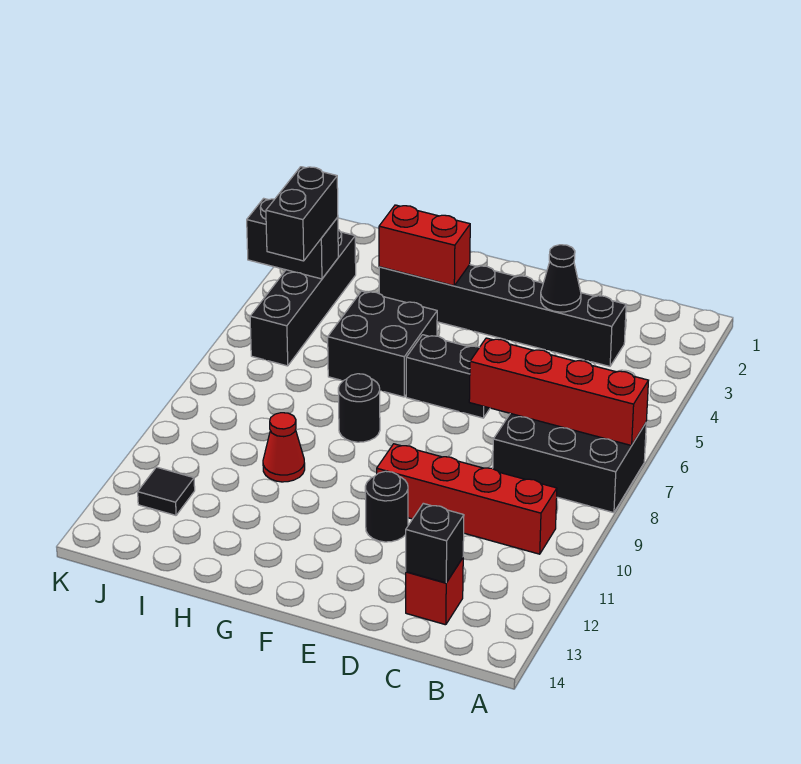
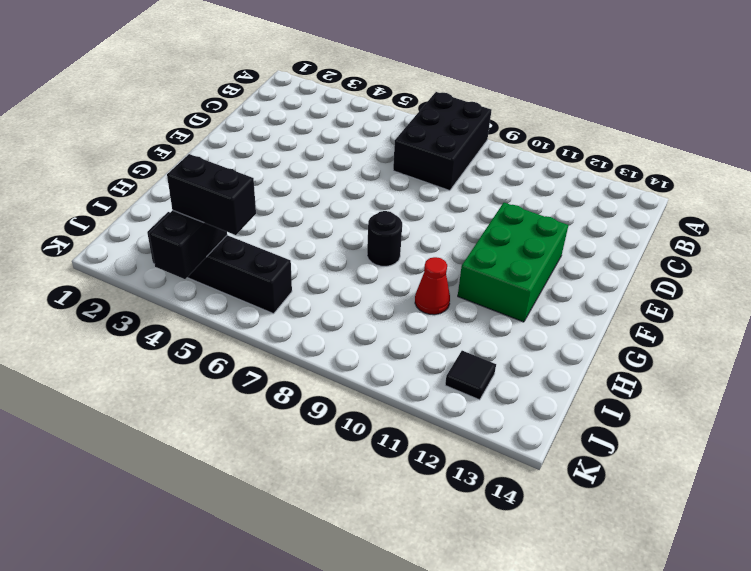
green 2x3 brick [458,203,568,322] -> black 1x1 round brick [365,471,408,542]
none -> red 1x4 brick [377,444,557,554]
none -> black 1x6 brick [379,265,626,366]
none -> red 1x1 brick [406,558,463,625]

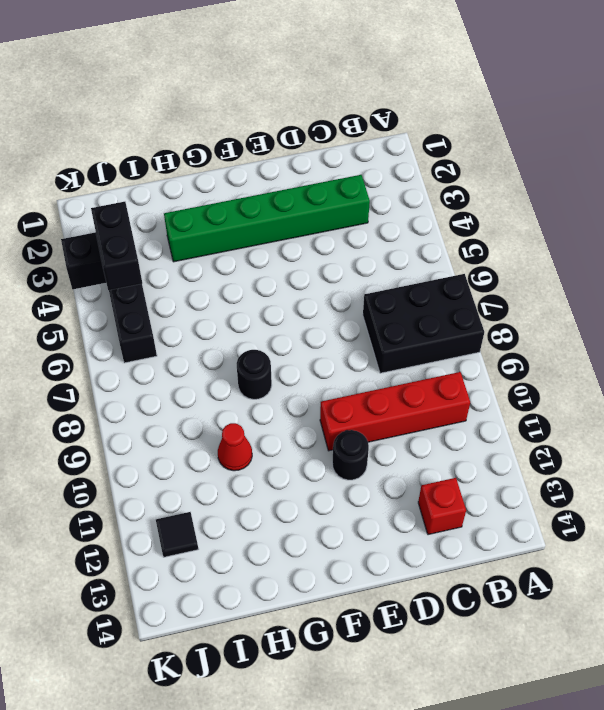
green 1x6 brick [164,175,370,262] -> black 1x6 brick [379,265,626,366]
none -> black 1x2 brick [406,335,490,418]
none -> black 2x2 brick [328,291,437,397]
none -> red 1x4 brick [469,338,649,446]

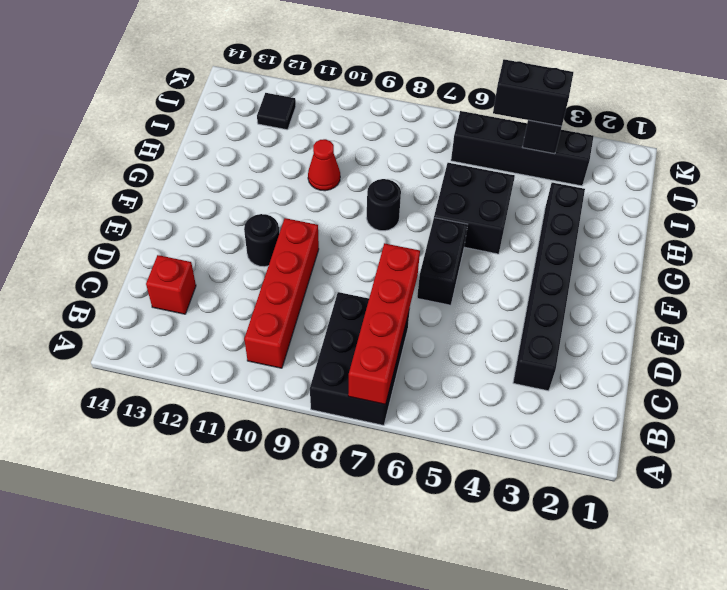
none -> black 1x1 brick [406,503,464,583]
none -> black 1x1 cone [541,245,581,312]
none -> red 1x2 brick [379,205,470,286]

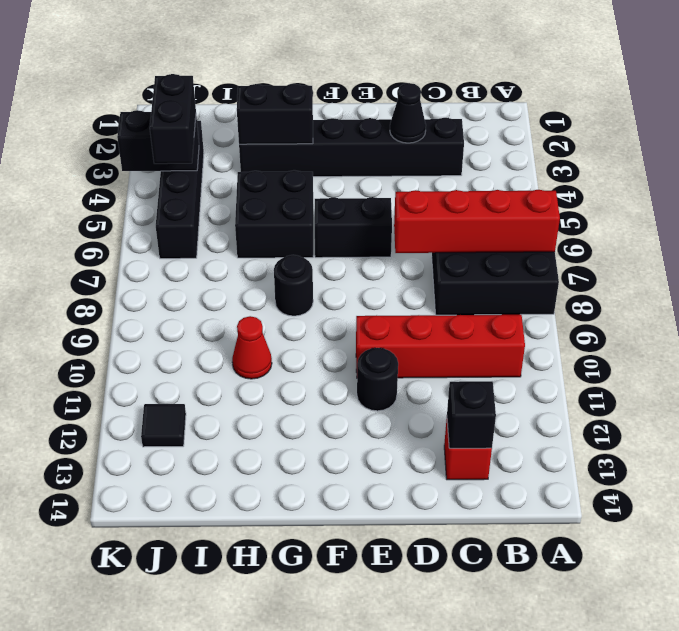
black 1x2 brick [237,84,313,144] -> red 1x2 brick [379,205,470,286]

